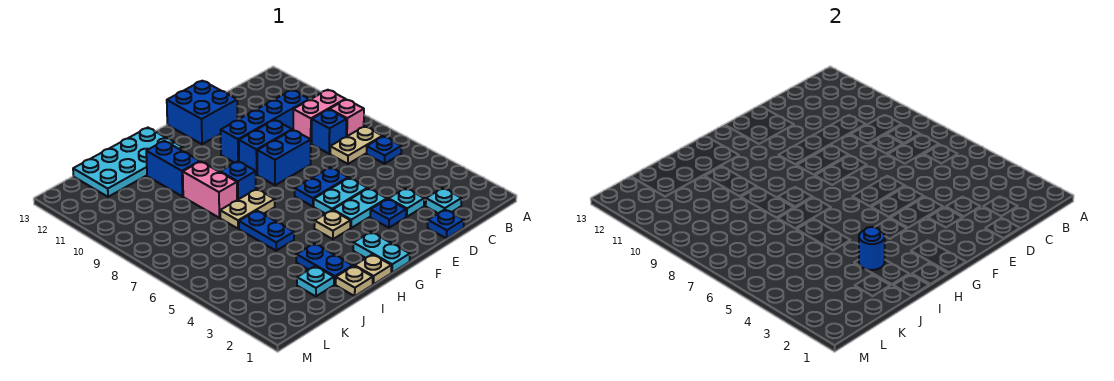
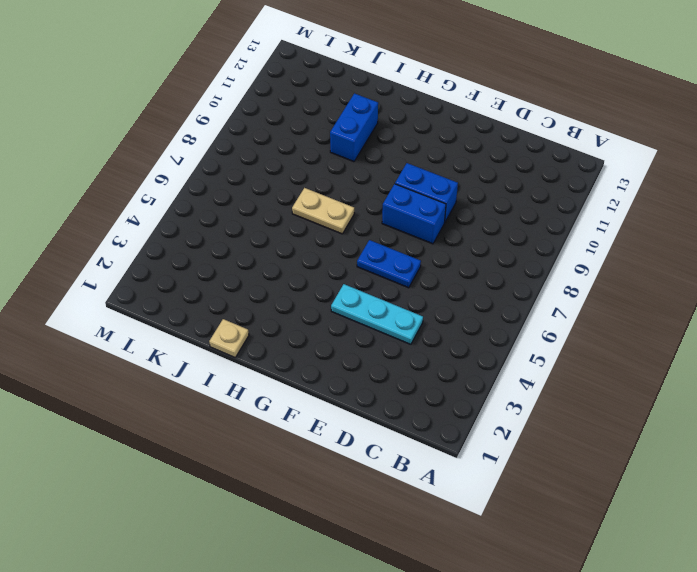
cyan 1x3 plate [331,284,423,344] -> cyan 1x2 plate [333,188,387,228]
none -> blue 1x1 plate [367,136,401,164]
none -> tan 1x2 plate [330,126,382,164]
none -> pink 1x1 brick [330,99,364,137]

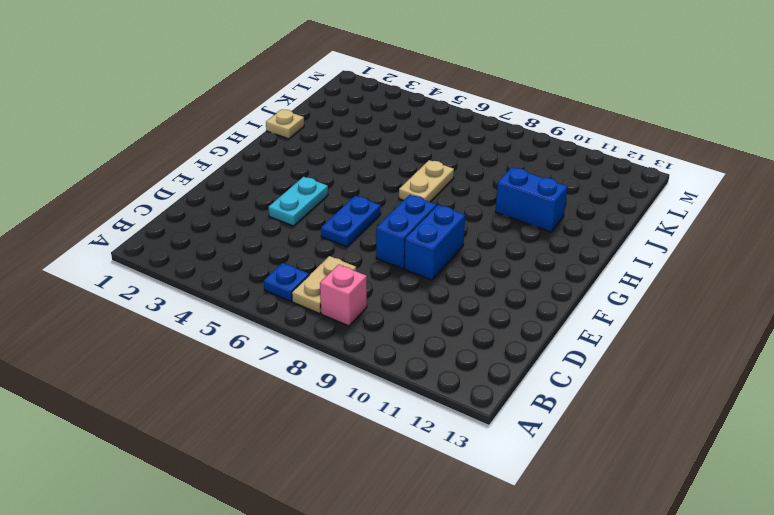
none -> pink 1x2 brick [293,90,345,143]
none -> cyan 1x1 plate [426,188,462,213]
none -> blue 1x1 brick [312,109,346,154]

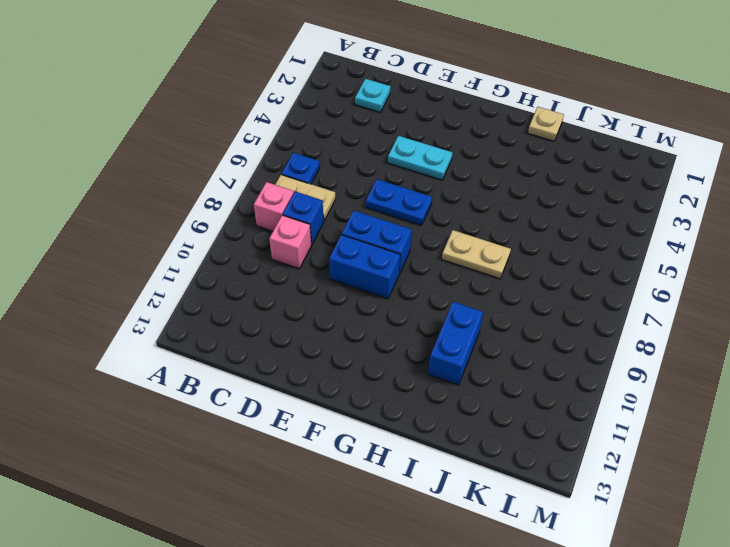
pink 1x1 brick [269,215,312,269] -> pink 1x2 brick [293,90,345,143]
none -> blue 1x4 brick [221,90,309,163]
none -> blue 1x1 plate [428,210,464,239]
none -> cyan 1x1 plate [389,188,424,217]

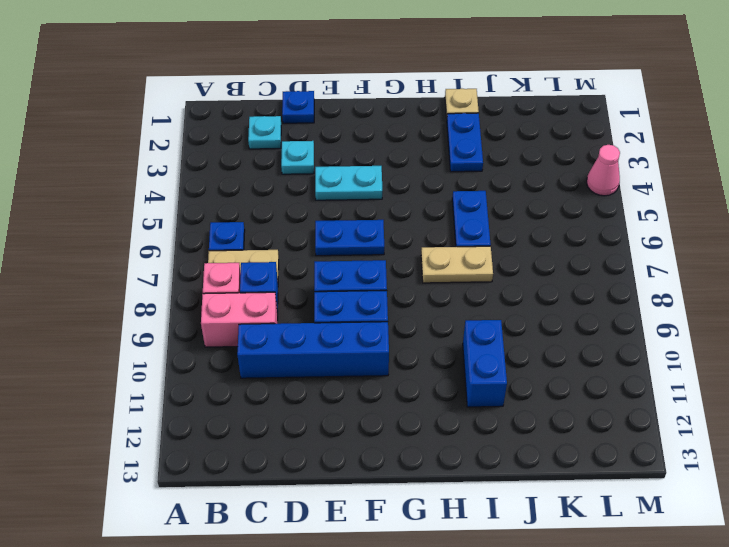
pink 1x1 cone [587,145,620,196] -> none
none -> blue 1x1 plate [370,199,406,228]
none -> cyan 1x2 plate [314,178,367,214]
none -> blue 2x2 brick [167,81,237,144]

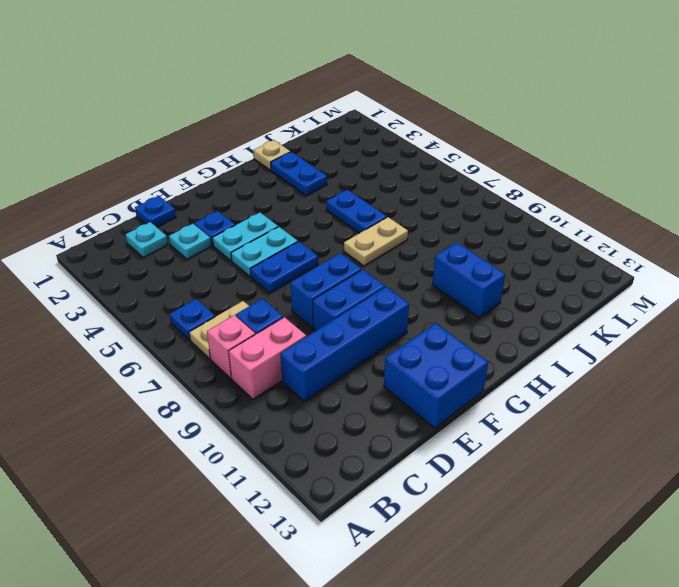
none -> cyan 1x2 plate [353,232,410,273]
none -> tan 1x1 plate [314,210,351,239]
none -> tan 1x1 plate [355,254,391,284]

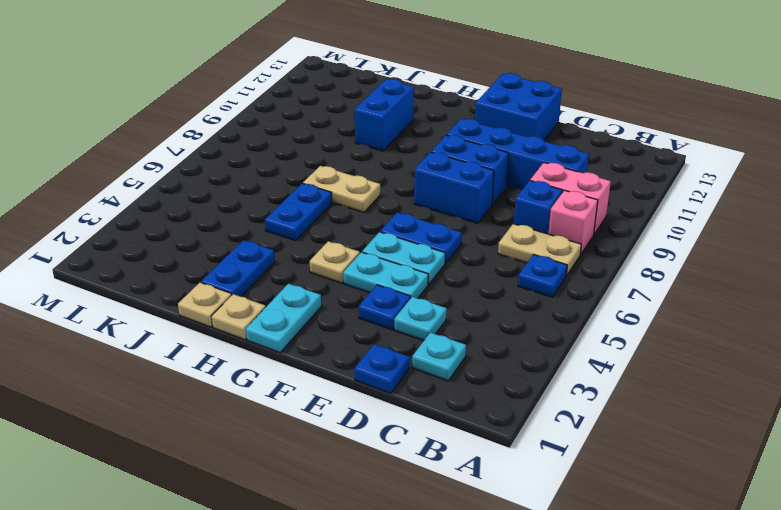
none -> blue 1x1 brick [220,161,256,200]
none -> cyan 2x4 plate [73,128,183,197]
none -> pink 1x2 brick [183,161,237,218]

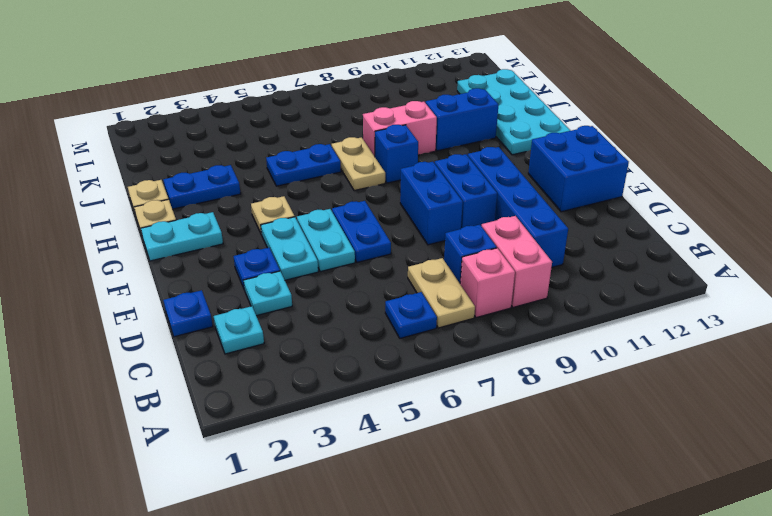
none -> cyan 1x1 plate [297,266,334,296]
none -> blue 1x1 round brick [859,227,885,270]

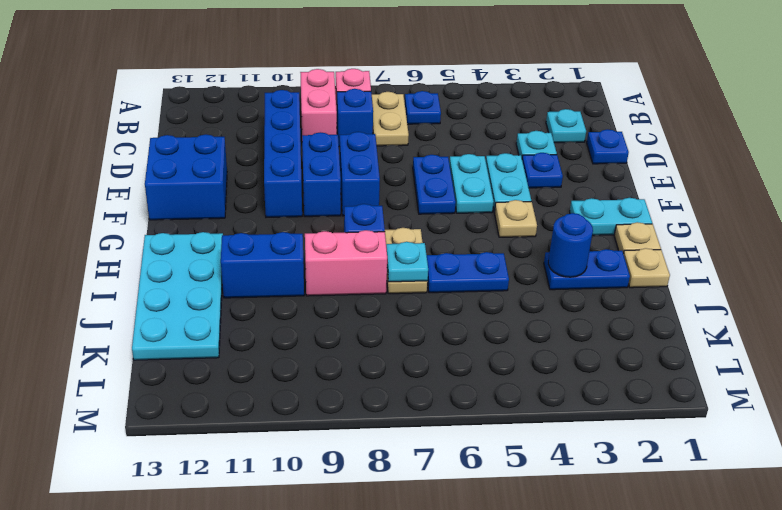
cyan 1x1 plate [386,242,428,282] -> cyan 1x1 plate moved to [297,266,334,296]

